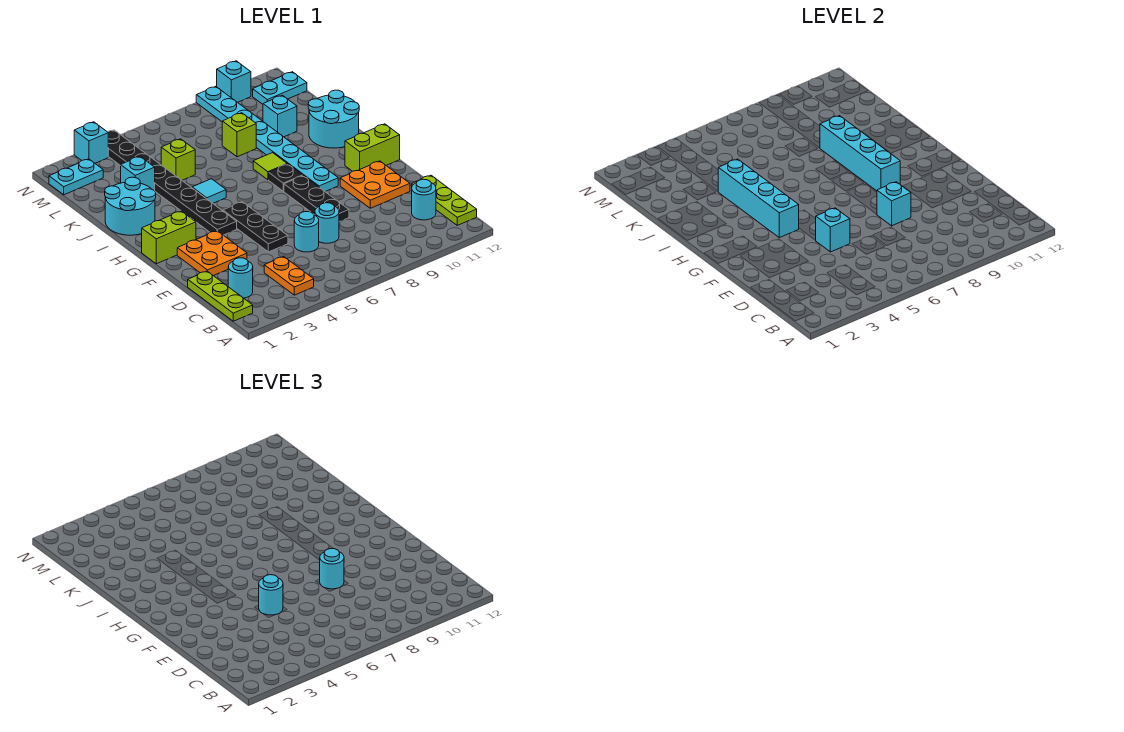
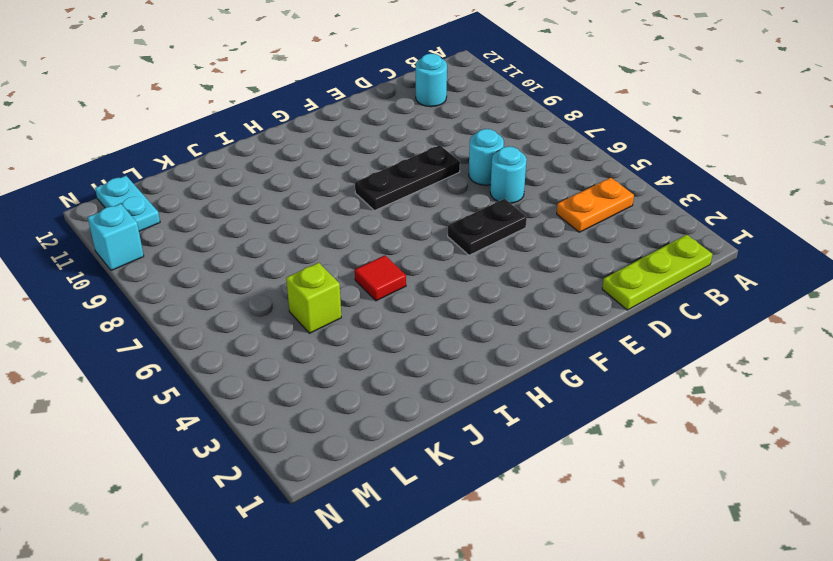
black 1x2 plate [448,199,527,255] -> black 1x3 plate [223,202,288,252]
red 1x1 tile [355,255,406,301] -> cyan 1x1 tile [192,179,226,203]
none -> lime 1x3 plate [412,175,477,225]
none -> cyan 1x1 round brick [228,258,253,298]
none -> orange 2x2 plate [177,231,247,276]
none -> orange 2x2 plate [340,161,410,208]

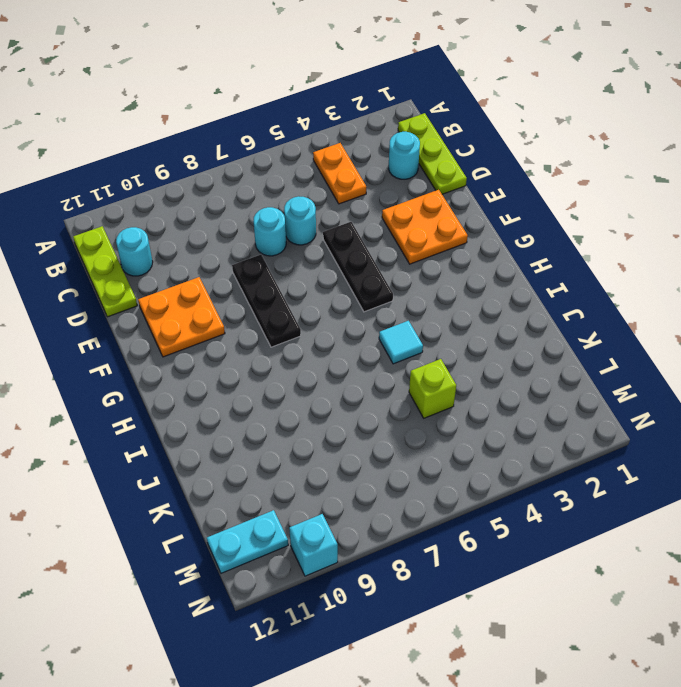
none -> lime 1x2 brick [142,211,196,264]
none -> black 1x8 plate [107,130,237,235]
none -> cyan 1x8 plate [196,86,338,192]
none -> lime 1x2 brick [345,124,400,171]

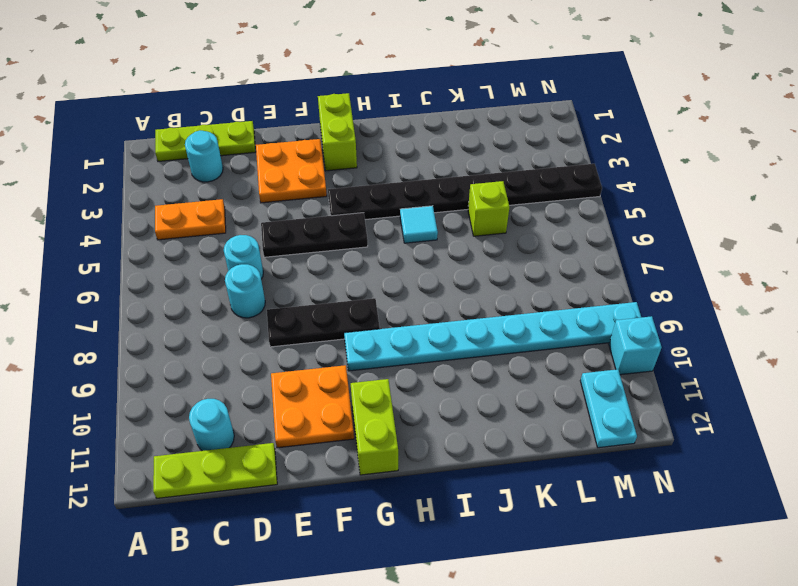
none -> black 1x1 plate [269,164,303,191]
none -> cyan 2x2 round brick [105,177,156,235]
none -> lime 1x1 tile [253,153,287,180]
none -> cyan 2x2 round brick [308,90,359,148]

